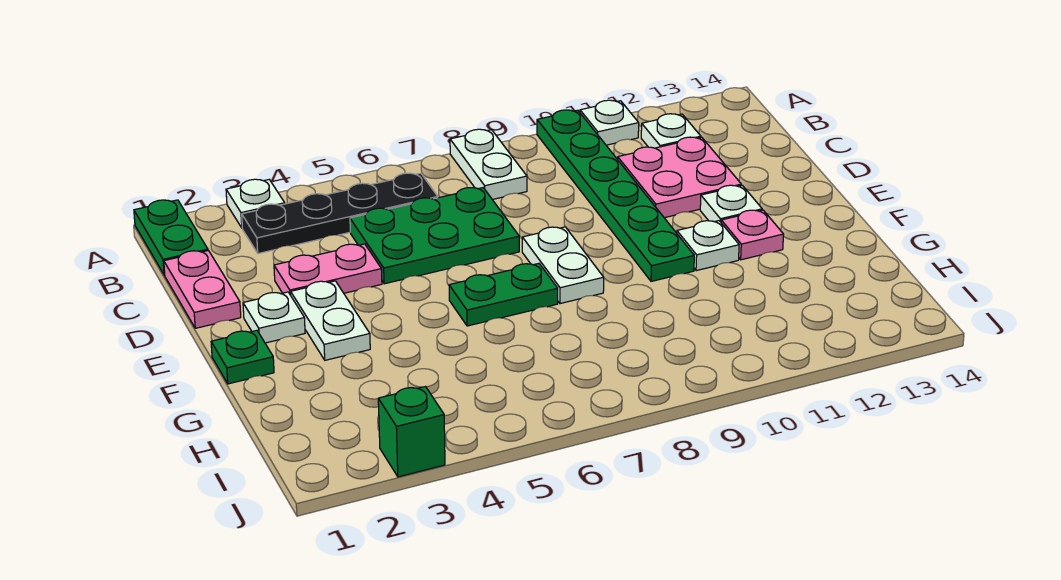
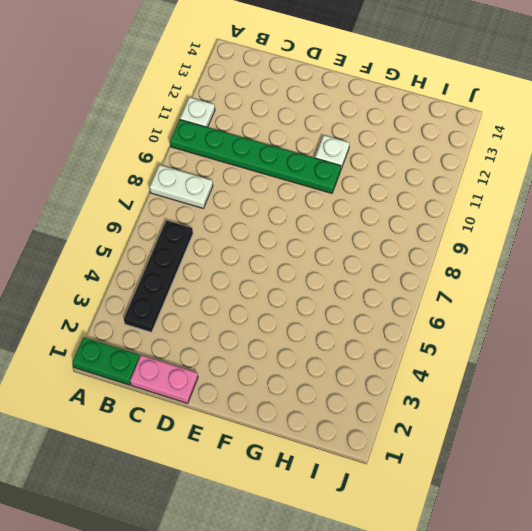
none -> white 1x1 plate [226,179,285,228]
none -> white 1x1 plate [641,114,701,148]
none -> green 2x3 plate [350,188,519,284]

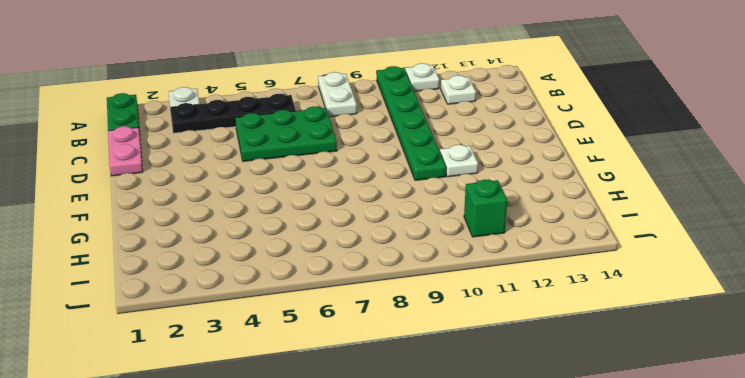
green 1x1 brick [464,180,507,237] -> green 1x1 brick moved to [378,387,445,477]
none -> pink 2x2 plate [618,137,741,218]
none -> pink 1x2 plate [274,244,382,295]
none -> white 1x1 plate [243,292,305,343]

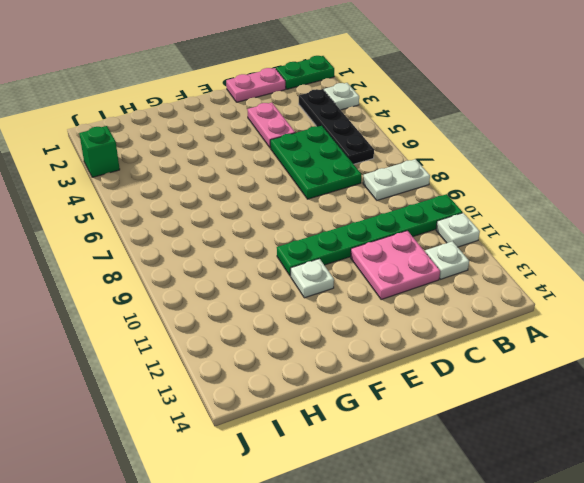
none -> white 1x1 plate [243,292,305,343]
none -> white 1x2 plate [291,281,370,360]
none -> white 1x2 plate [522,227,604,304]

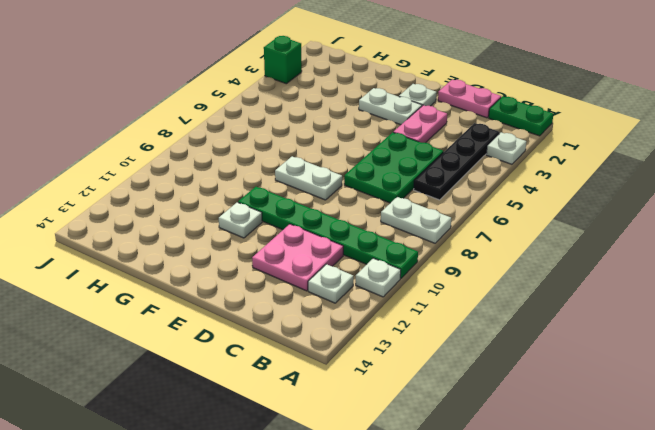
none -> white 1x1 plate [700,185,762,222]
none -> green 1x1 plate [211,330,274,384]
none -> green 1x2 plate [449,263,558,326]

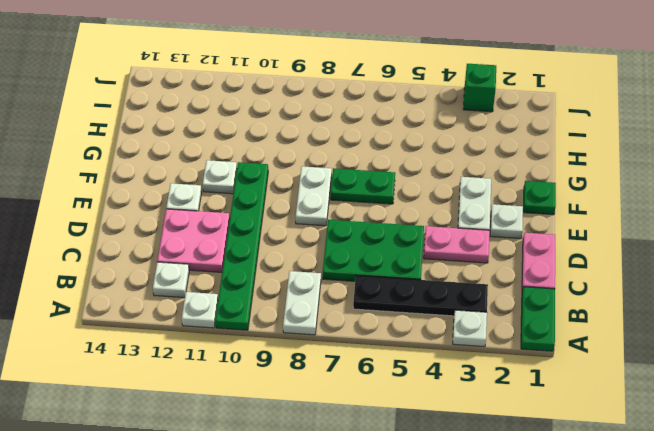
none -> pink 1x1 plate [721,210,784,260]

